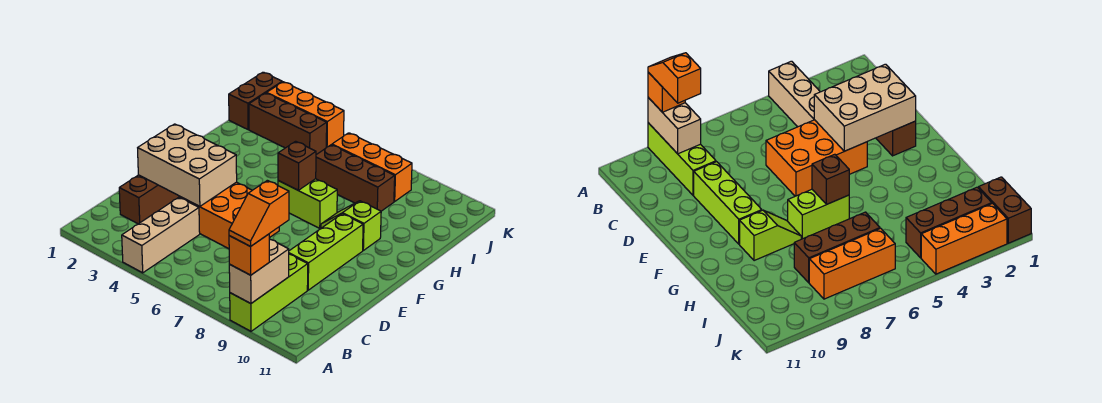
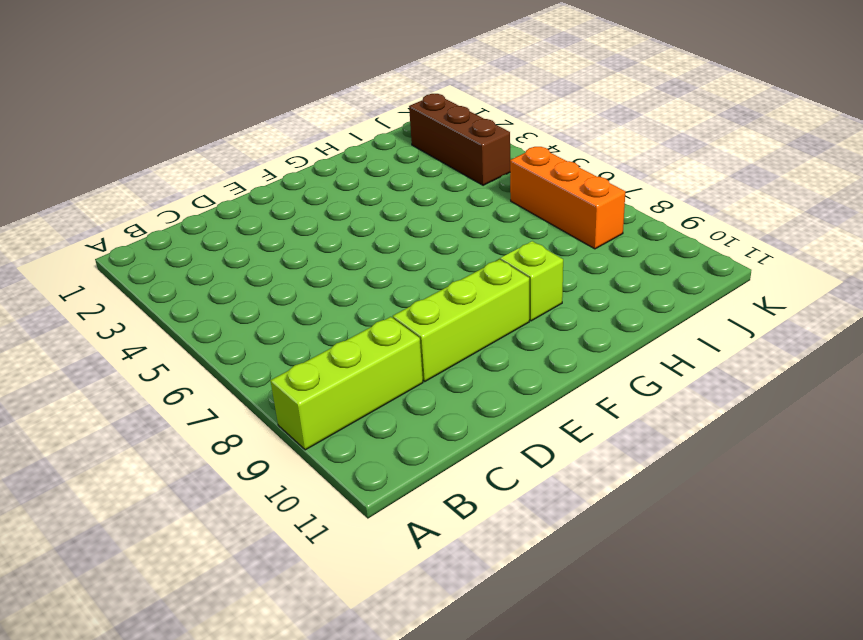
none -> tan 1x3 brick [122,197,200,273]
none -> brown 1x3 brick [119,175,180,224]
none -> orange 2x3 brick [180,182,279,249]

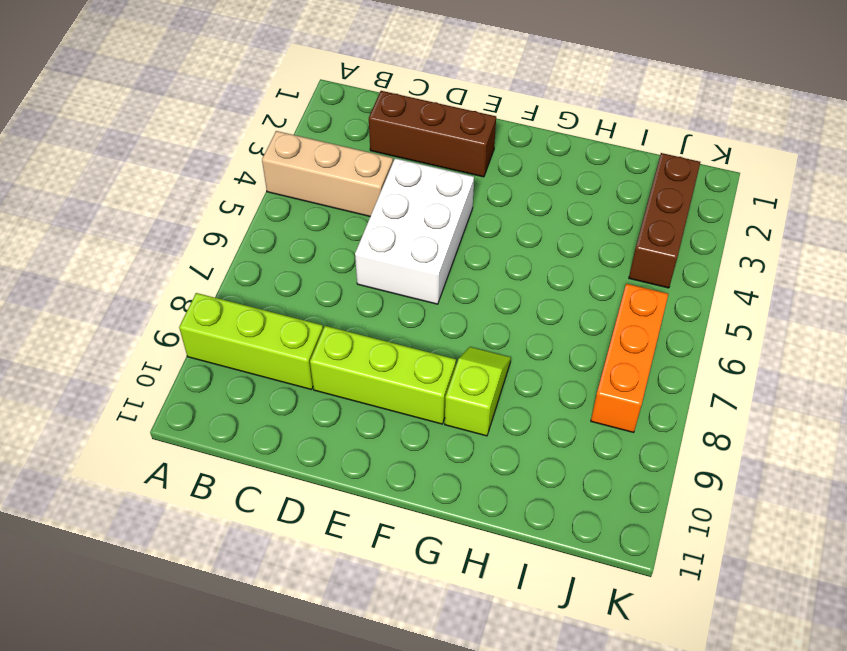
white 2x3 brick [355,158,474,304] -> orange 2x3 brick [180,182,279,249]
none -> lime 1x2 brick [278,179,337,228]
none -> brown 1x3 brick [316,145,395,211]
none -> brown 1x2 brick [229,72,282,130]

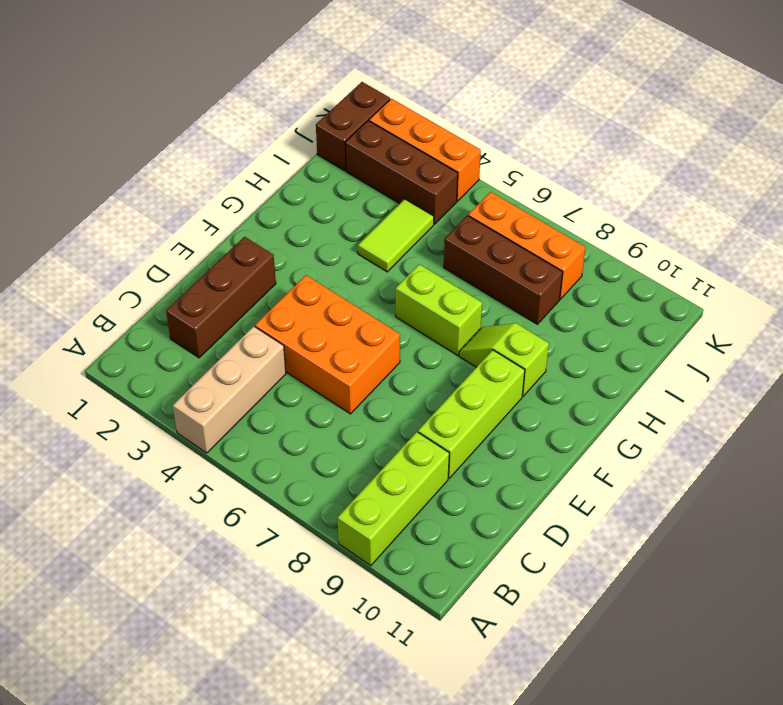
lime 1x2 tile [358,199,434,272] -> none
none -> tan 1x2 brick [229,239,289,304]
none -> tan 2x3 brick [138,124,237,207]
none -> brown 1x1 brick [278,141,316,190]

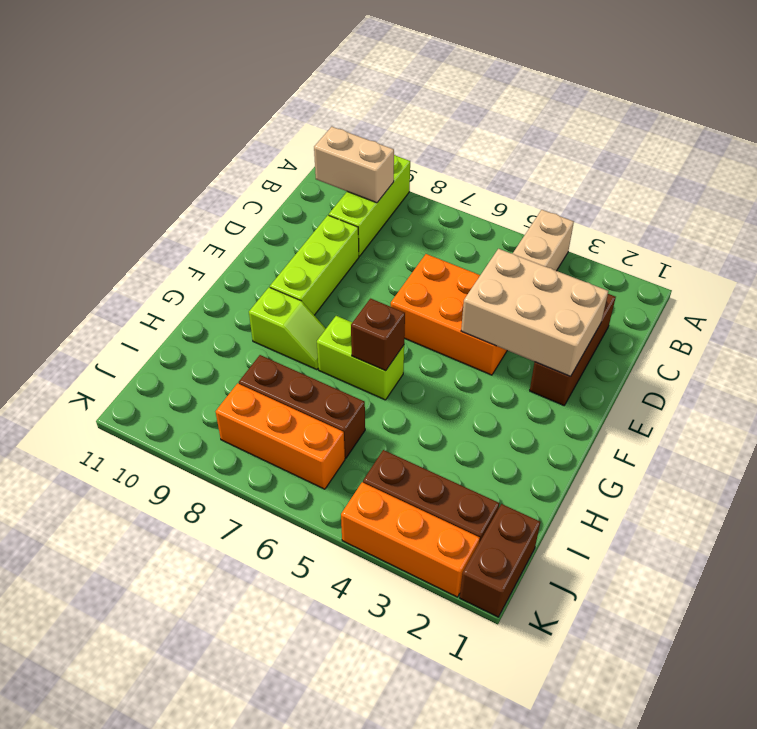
tan 1x2 brick [314,127,394,203] -> tan 1x2 brick turned to [229,239,289,304]
none -> orange 1x1 brick [229,234,269,275]
none -> orange 1x2 slope [229,180,289,246]

